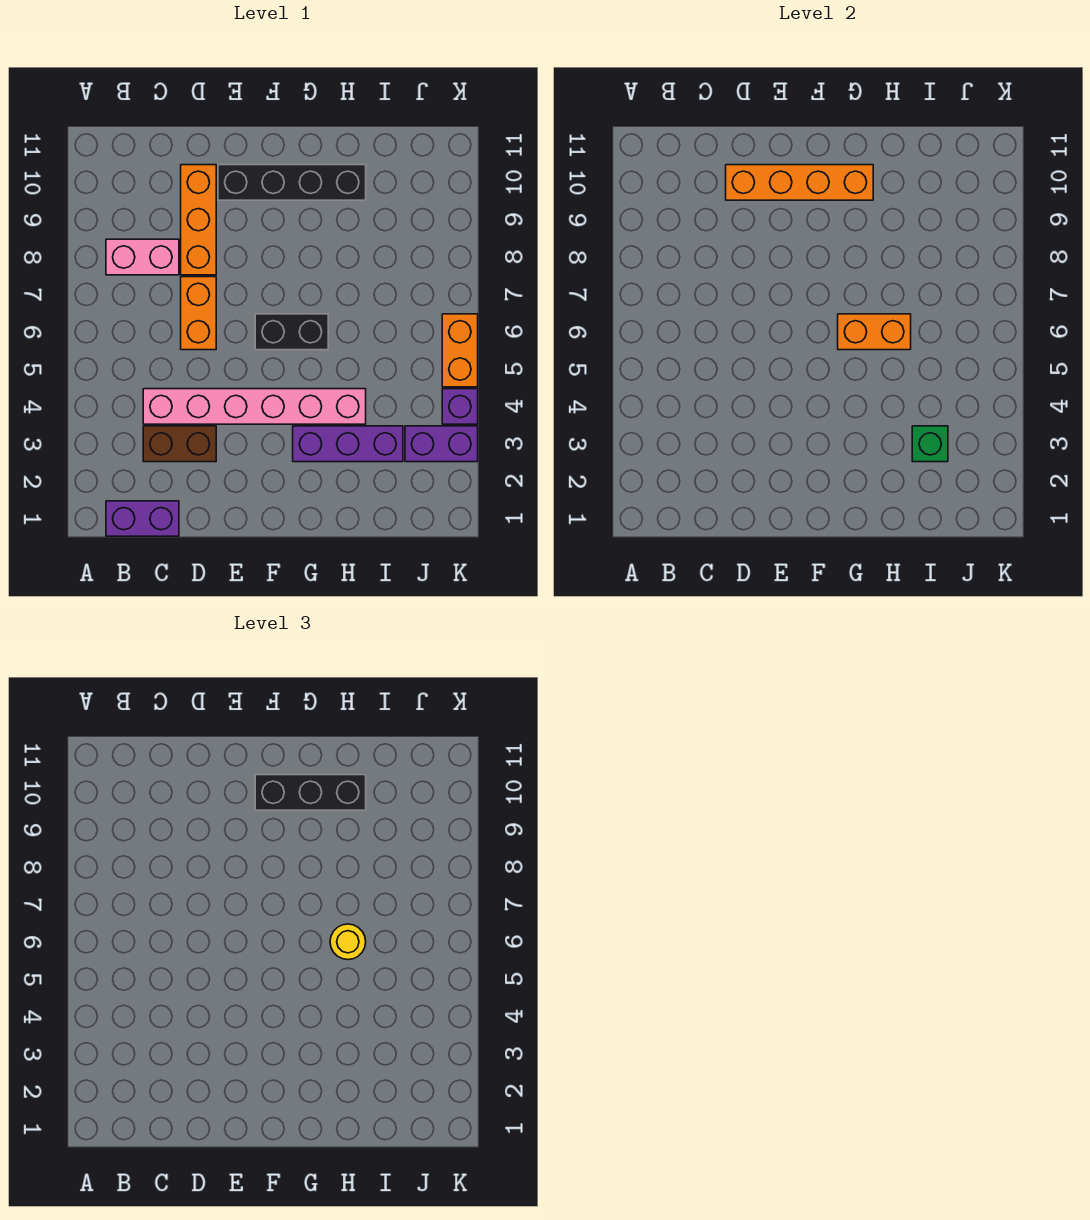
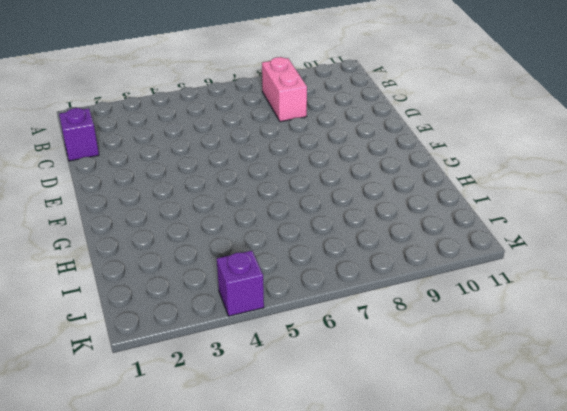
purple 1x1 brick [59,108,99,161] -> purple 1x2 brick [106,501,179,536]
none -> brown 1x2 brick [143,426,216,462]
none -> pink 1x6 brick [143,389,366,424]
none -> orange 1x2 brick [181,277,216,350]

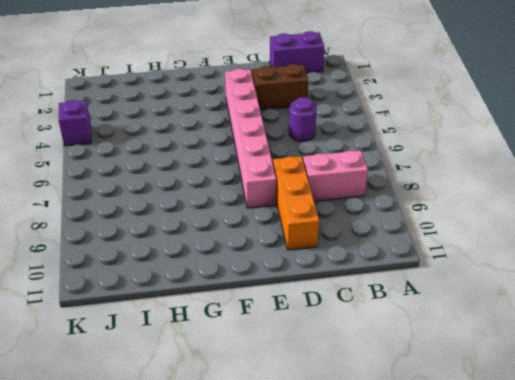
purple 1x1 round brick [289,97,317,142] -> none
pink 1x6 brick [225,69,276,208] -> pink 1x6 brick turned to [143,389,366,424]
none -> orange 1x2 brick [181,277,216,350]
none -> black 1x4 brick [218,165,366,200]
none -> black 1x2 brick [255,314,328,350]

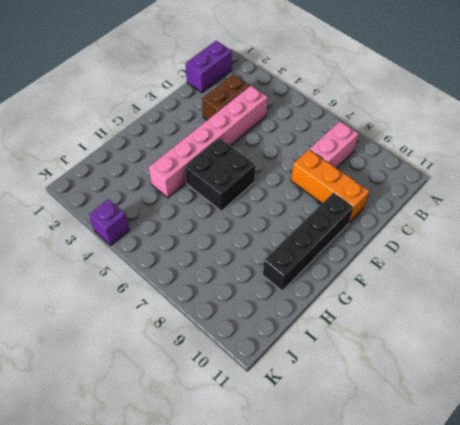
black 2x2 brick [185,138,256,211] -> black 1x2 brick [255,314,328,350]
none -> orange 1x2 brick [181,277,216,350]
none -> purple 1x3 brick [293,426,403,462]
none -> purple 1x2 brick [405,426,478,462]

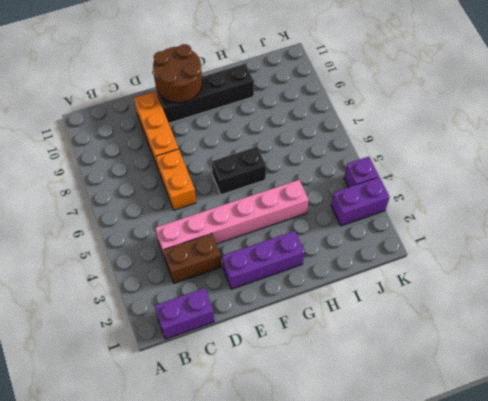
purple 1x3 brick [222,231,305,289] -> purple 1x3 brick moved to [293,426,403,462]
brown 2x2 round brick [153,44,202,103] -> orange 1x4 brick [726,165,873,200]
none -> pink 1x2 brick [106,239,179,275]
none -> orange 1x2 brick [442,314,478,387]
none -> orange 1x2 brick [838,314,911,350]

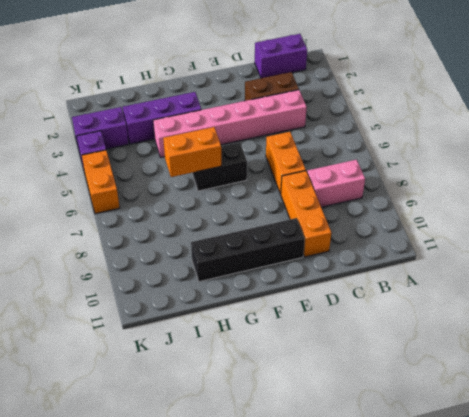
none -> orange 1x4 brick [726,165,873,200]
none -> green 1x1 brick [912,426,948,462]
none -> black 1x3 brick [255,775,366,810]

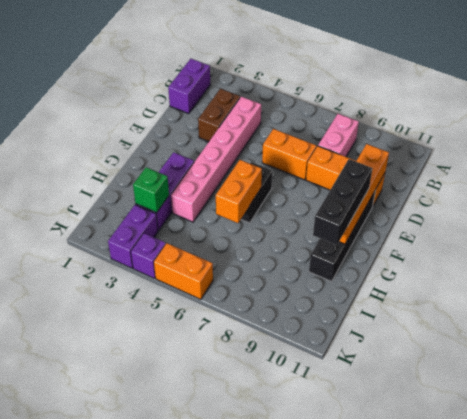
none -> yellow 1x1 round brick [330,924,366,960]

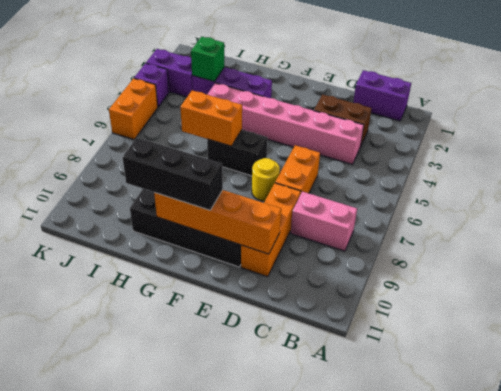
yellow 1x1 round brick [252,158,280,201] -> yellow 1x1 round brick moved to [330,924,366,960]

